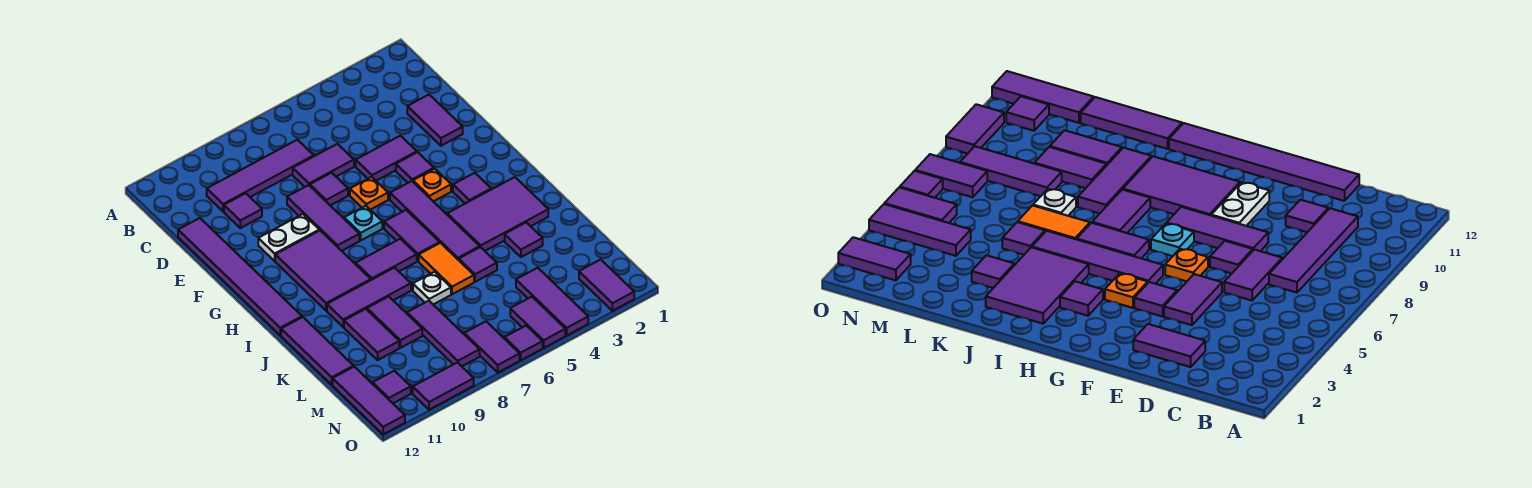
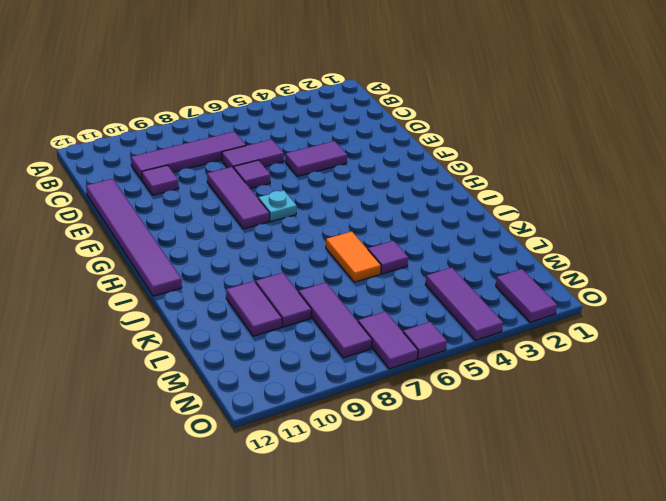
none -> purple 1x2 tile [407,95,463,146]
none -> purple 1x1 tile [396,152,434,183]
none -> orange 1x1 plate [350,177,388,210]
none -> white 1x2 plate [258,214,319,261]

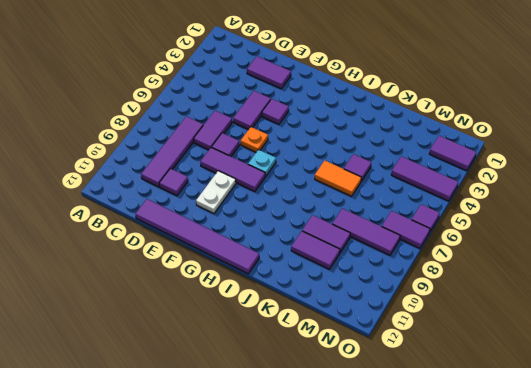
none -> orange 1x1 plate [413,169,451,201]
none -> purple 1x4 tile [390,181,480,260]
none -> purple 2x3 tile [275,231,371,311]
none -> purple 1x1 tile [453,173,491,204]

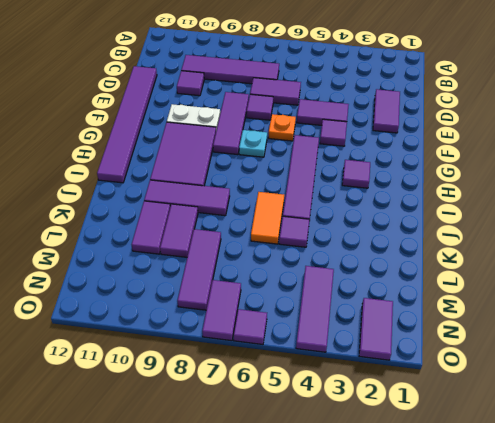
none -> orange 1x1 plate [413,169,451,201]
none -> purple 1x2 tile [384,210,440,261]
none -> purple 2x3 tile [447,177,548,251]
none -> purple 1x2 tile [356,239,417,280]

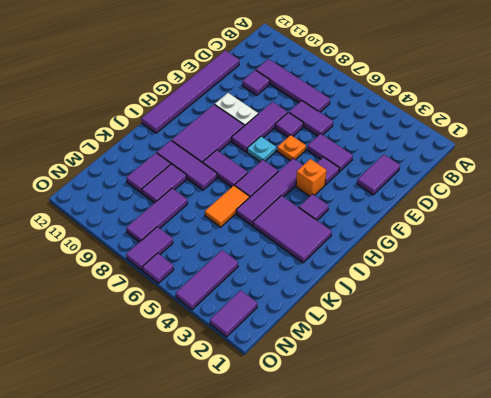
orange 1x1 brick [296,159,326,196] -> orange 1x1 plate [413,169,451,201]
none -> purple 1x3 tile [281,317,354,385]
none -> purple 1x1 tile [505,222,543,257]
none -> purple 1x1 tile [459,247,497,282]
none -> white 1x1 plate [413,272,451,305]

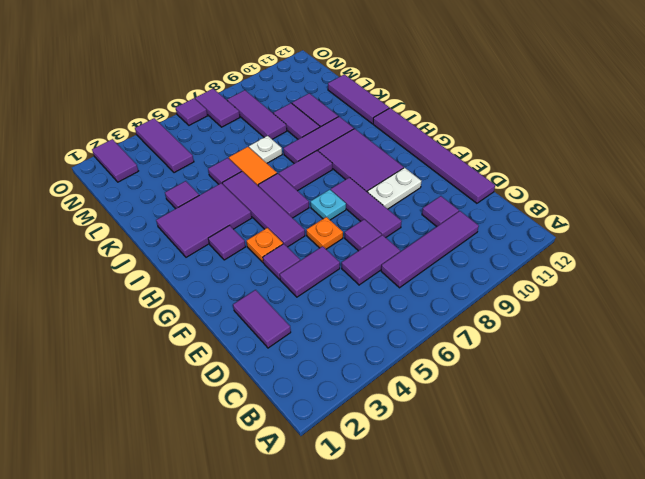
none -> purple 1x3 tile [333,367,405,434]
none -> purple 1x2 tile [510,297,565,348]
none -> purple 1x1 tile [373,371,411,403]
none -> purple 1x2 tile [413,362,474,410]

